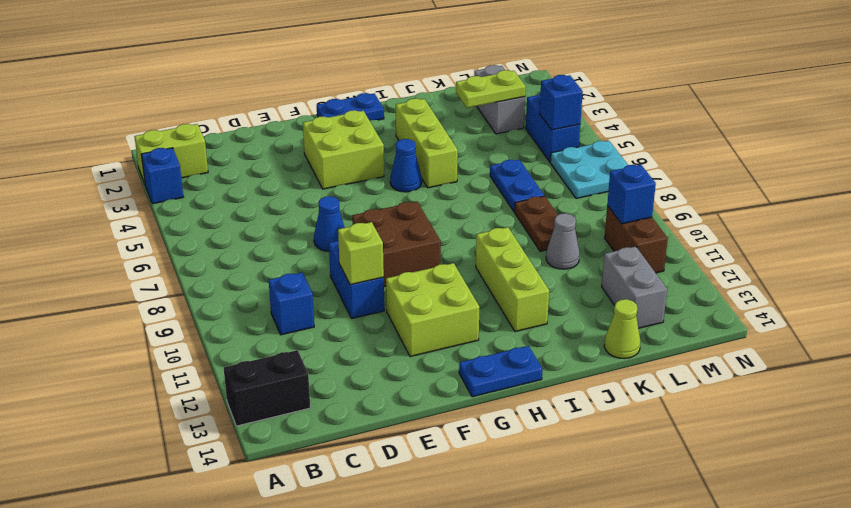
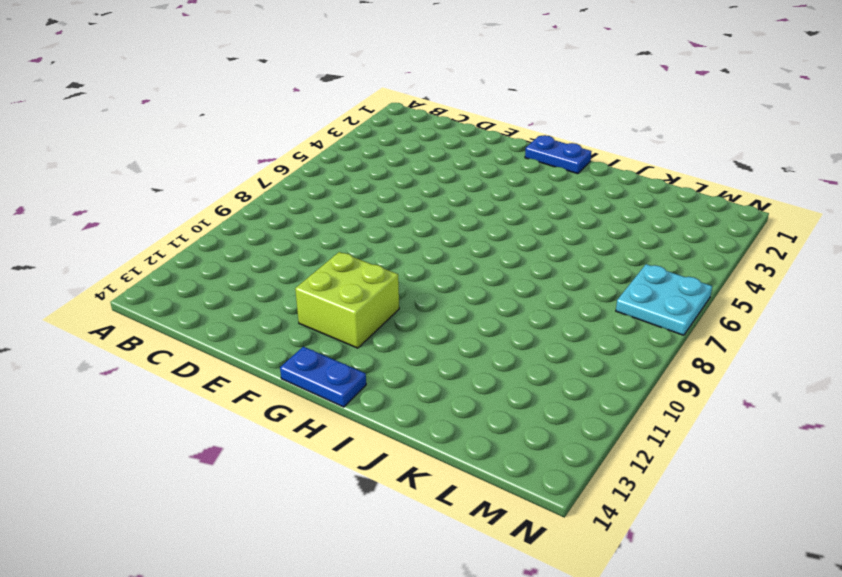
none -> lime 1x2 brick [134,124,208,183]
none -> blue 1x1 brick [141,148,183,204]
none -> black 1x2 brick [224,350,310,426]

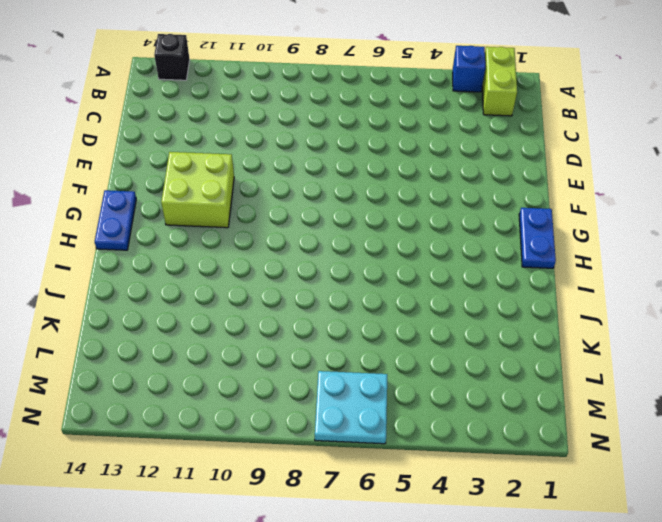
black 1x1 brick [154,34,190,80] -> black 1x2 brick [224,350,310,426]
none -> blue 1x1 brick [269,273,314,335]
none -> blue 1x1 cone [314,196,345,251]
none -> blue 1x2 brick [329,241,384,319]

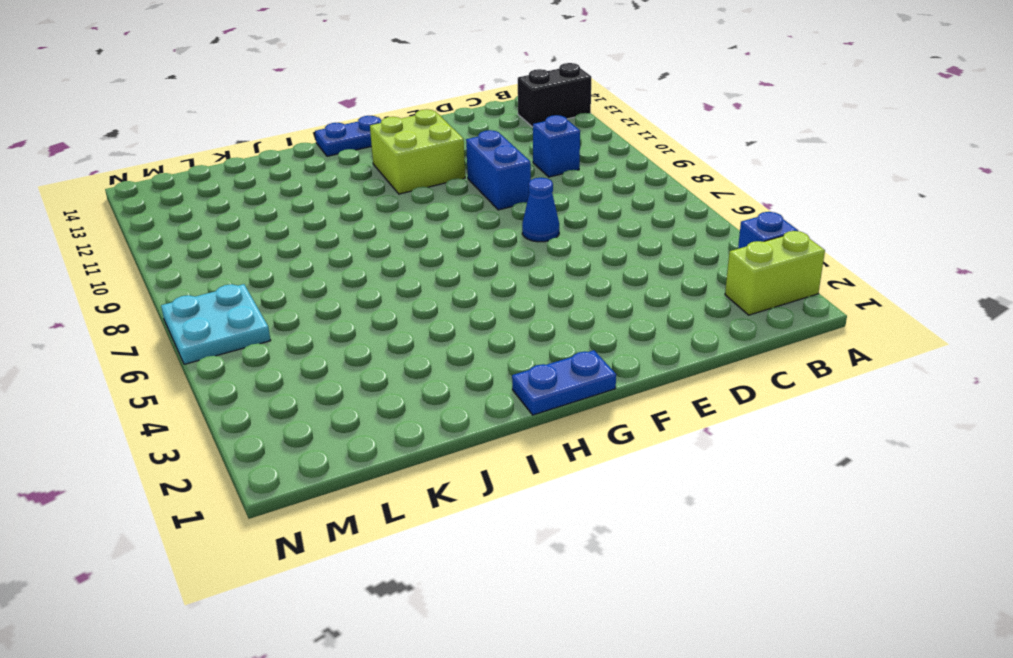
none -> lime 2x2 brick [303,110,384,189]
none -> brown 2x2 brick [352,202,441,287]
none -> blue 1x1 cone [390,139,422,192]

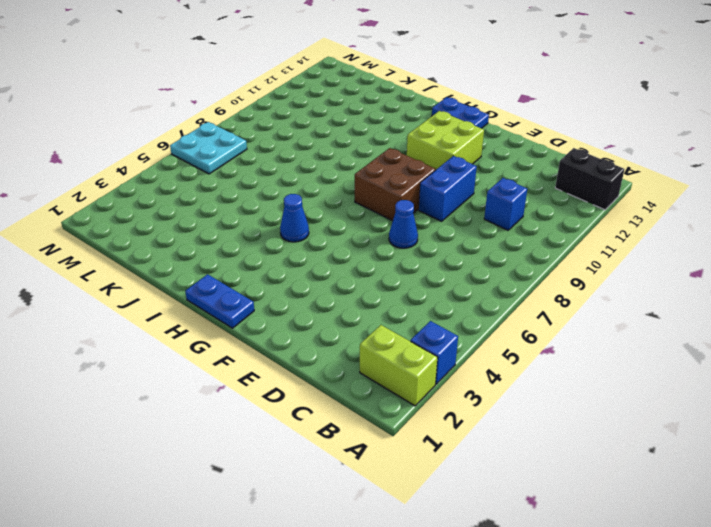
none -> lime 2x2 brick [303,110,384,189]
none -> lime 1x3 brick [396,98,458,188]
none -> lime 1x3 brick [476,227,549,332]

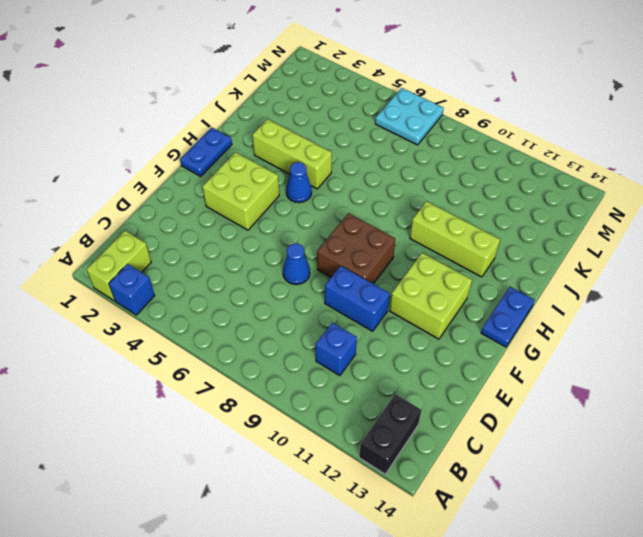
none -> blue 1x2 plate [490,160,544,212]
none -> brown 1x2 plate [515,196,558,251]
none -> grey 1x1 cone [546,213,580,269]

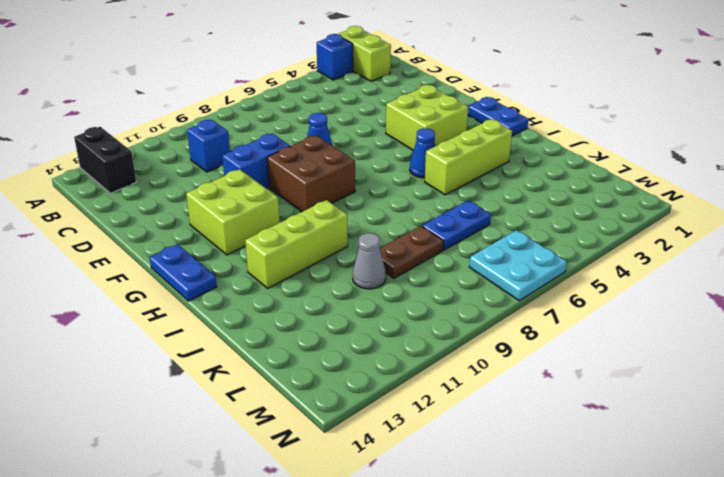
none -> lime 1x1 cone [604,299,640,359]
none -> grey 1x2 brick [474,65,525,134]
none -> grey 1x2 brick [602,246,667,328]

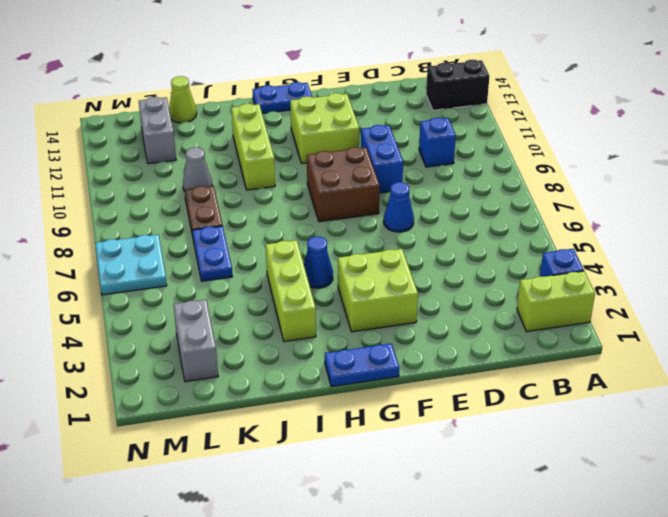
none -> blue 1x2 brick [526,93,580,162]
none -> brown 1x2 brick [605,206,668,273]
none -> lime 1x1 brick [338,222,384,285]

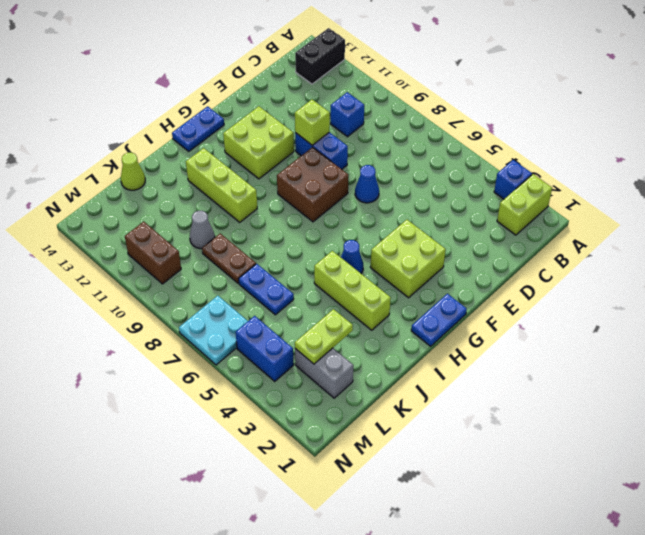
none -> grey 1x2 brick [602,246,667,328]
none -> blue 1x1 brick [540,75,583,130]
none -> blue 1x1 brick [607,165,656,224]

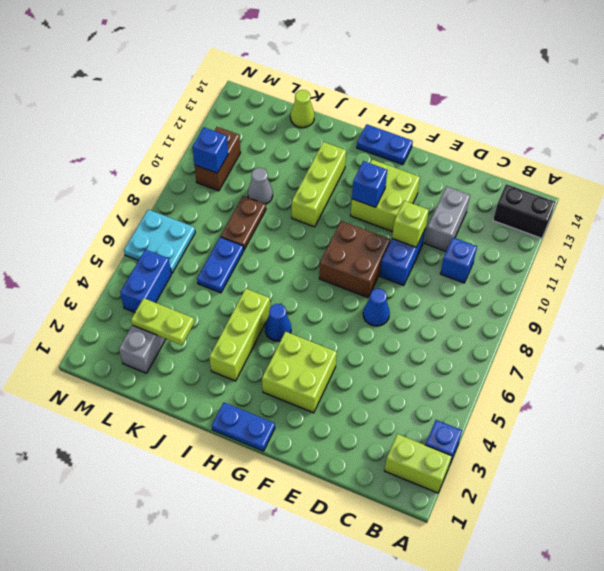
grey 1x2 brick [425,186,470,251] -> grey 1x2 brick moved to [602,246,667,328]
blue 1x1 brick [352,161,387,207] -> blue 1x1 brick moved to [540,75,583,130]

